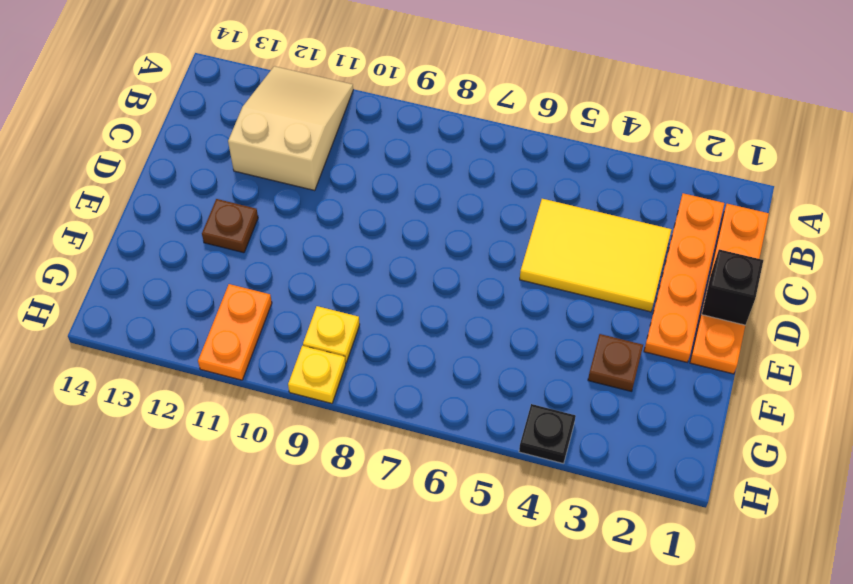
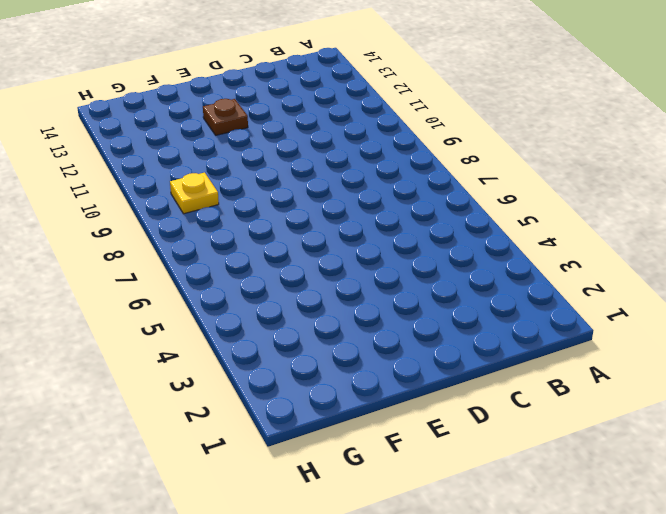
none -> tan 2x3 slope [228,66,353,191]
none -> orange 1x4 plate [690,204,769,374]

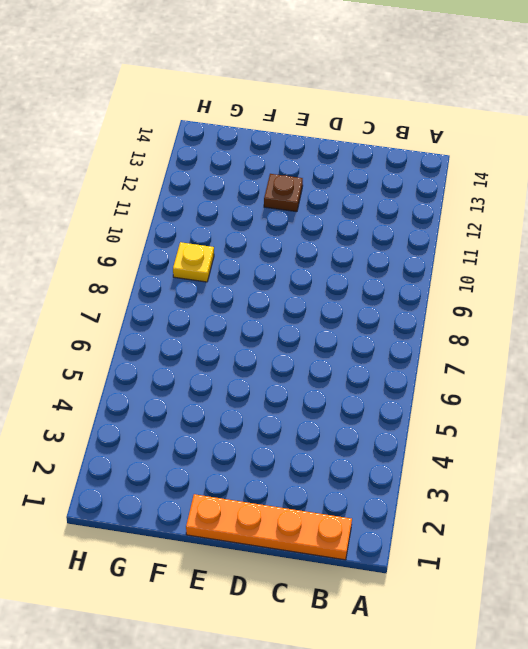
none -> tan 2x3 slope [228,66,353,191]
none -> orange 1x4 plate [644,193,724,362]

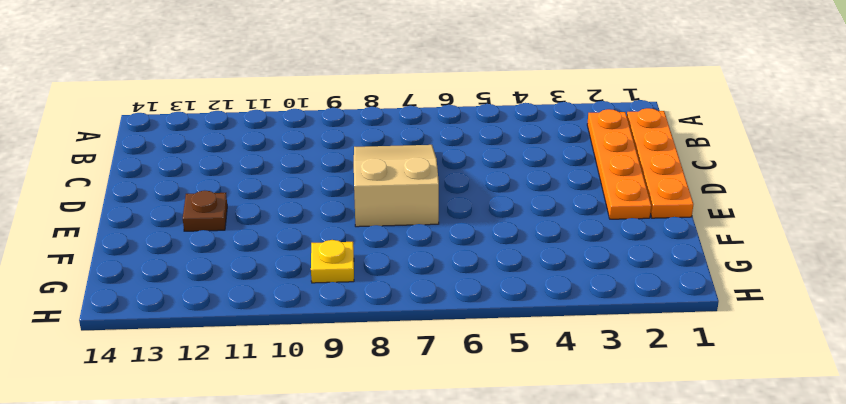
tan 2x3 slope [354,145,439,227] -> tan 2x3 slope moved to [228,66,353,191]
none -> yellow 2x3 tile [520,199,671,312]
none -> brown 1x1 plate [588,334,643,391]

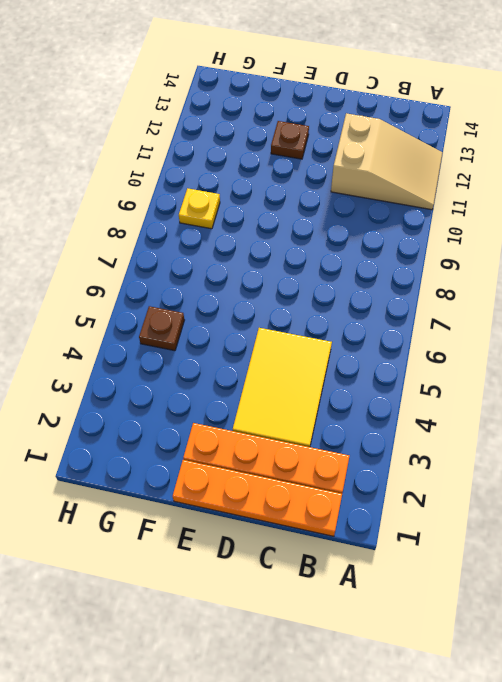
brown 1x1 plate [139,306,184,351] -> brown 1x1 plate moved to [588,334,643,391]
none -> orange 1x2 plate [198,284,272,380]
none -> black 1x1 plate [519,404,576,464]

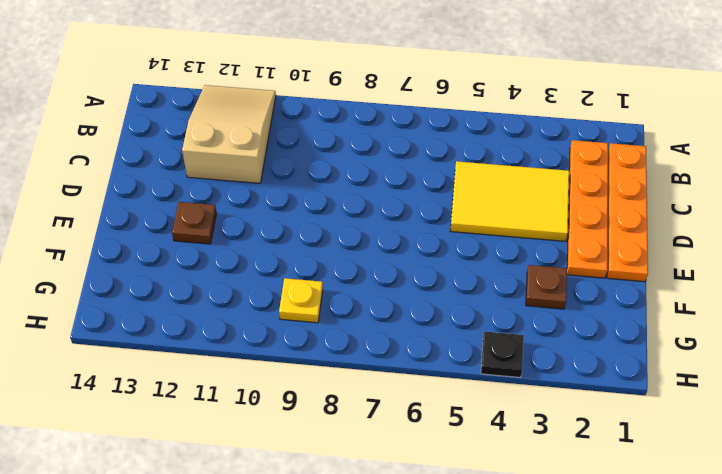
none -> orange 1x2 plate [198,284,272,380]
none -> yellow 1x1 plate [288,346,346,403]

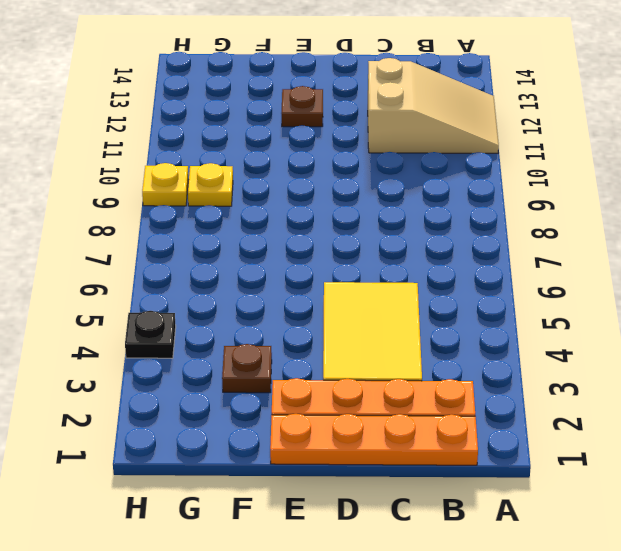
none -> orange 1x2 plate [198,284,272,380]
none -> black 1x1 brick [702,249,763,325]

